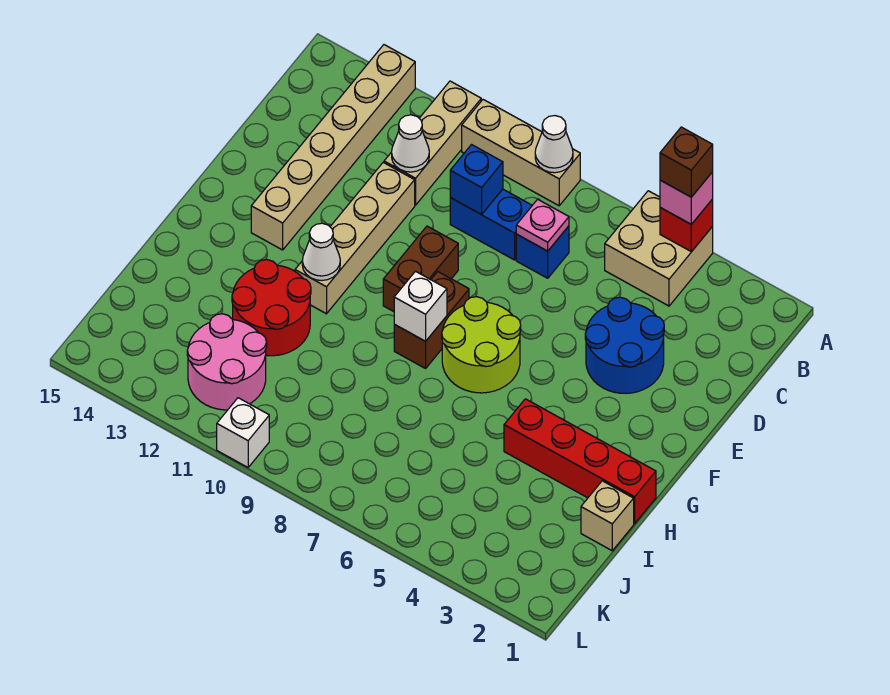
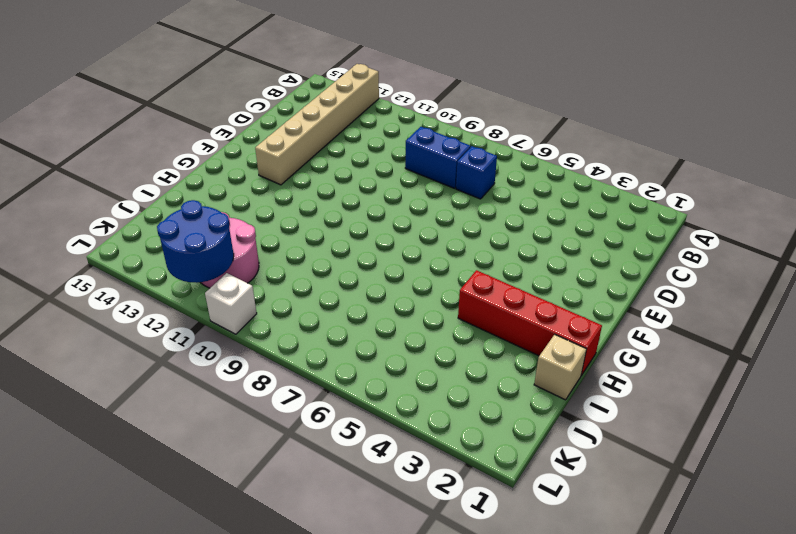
blue 2x2 round brick [157,200,234,283] -> blue 2x2 round brick moved to [585,297,664,393]
none -> tan 2x2 brick [605,191,713,306]
none -> tan 1x3 brick [462,100,580,206]
none -> tan 1x3 brick [384,81,481,205]

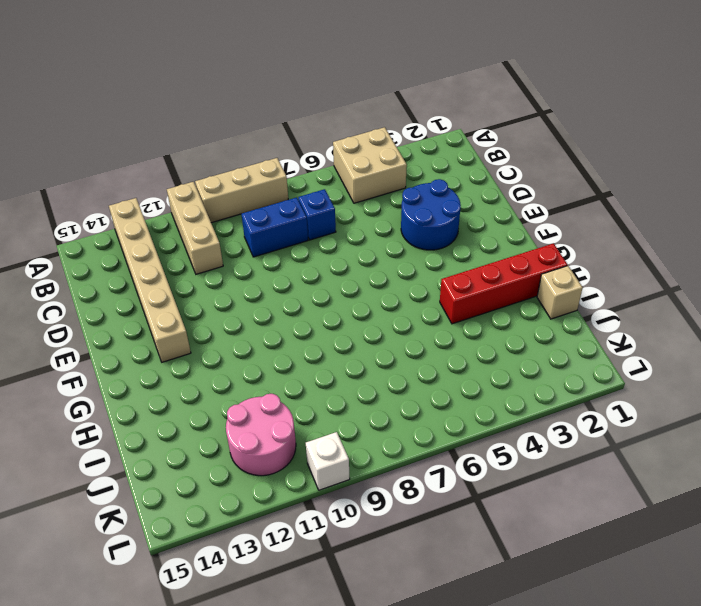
none -> tan 1x4 brick [295,163,415,314]
none -> brown 1x2 brick [383,226,458,312]
none -> lime 2x2 round brick [442,297,521,393]

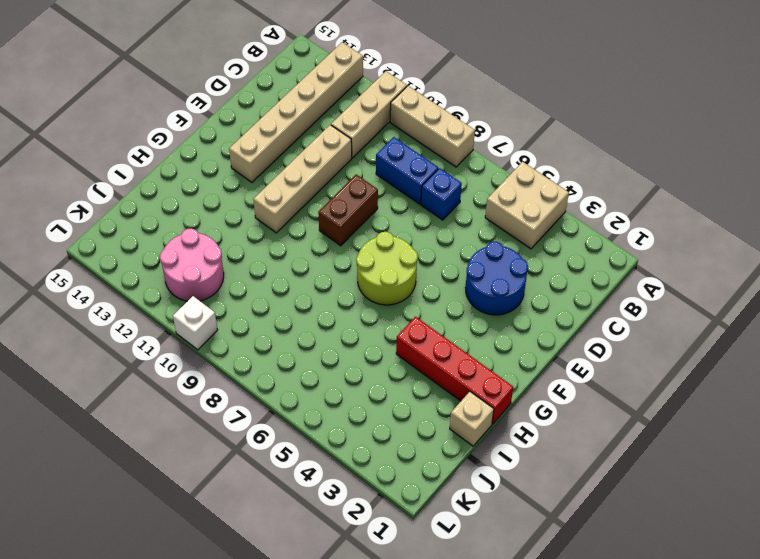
none -> brown 1x2 brick [394,272,469,368]
none -> red 2x2 round brick [232,260,311,356]
none -> red 1x1 brick [660,199,713,252]

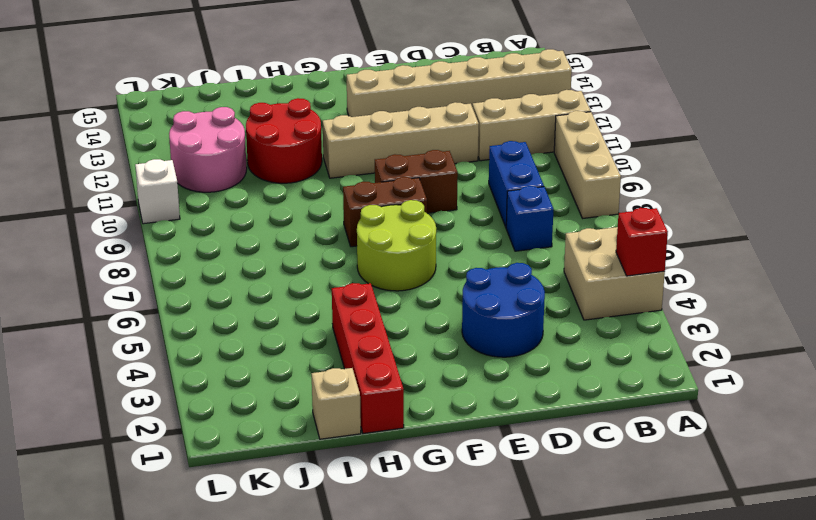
none -> white 1x1 cone [535,116,573,173]
none -> pink 1x1 plate [516,199,569,251]
none -> blue 1x1 brick [450,145,503,215]

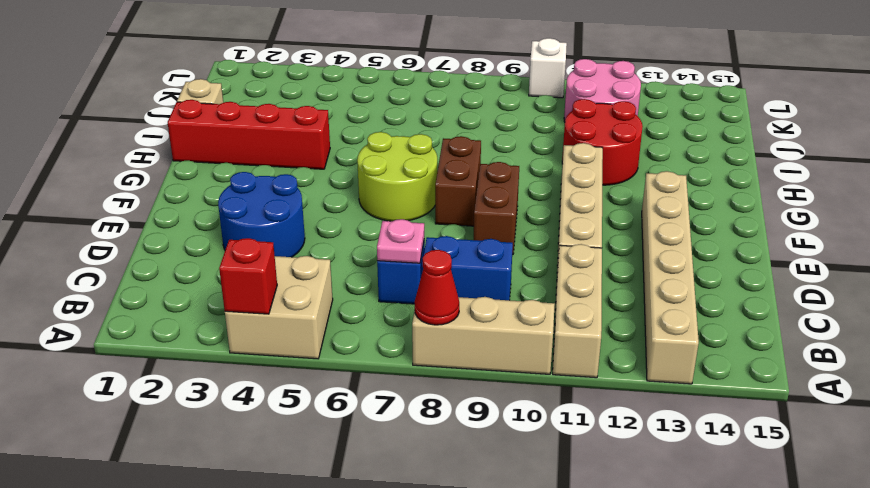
red 1x1 cone [415,250,459,325] -> white 1x1 cone [535,116,573,173]
none -> blue 1x1 brick [450,145,503,215]
none -> white 1x1 cone [392,115,429,172]
none -> white 1x1 brick [394,271,447,341]

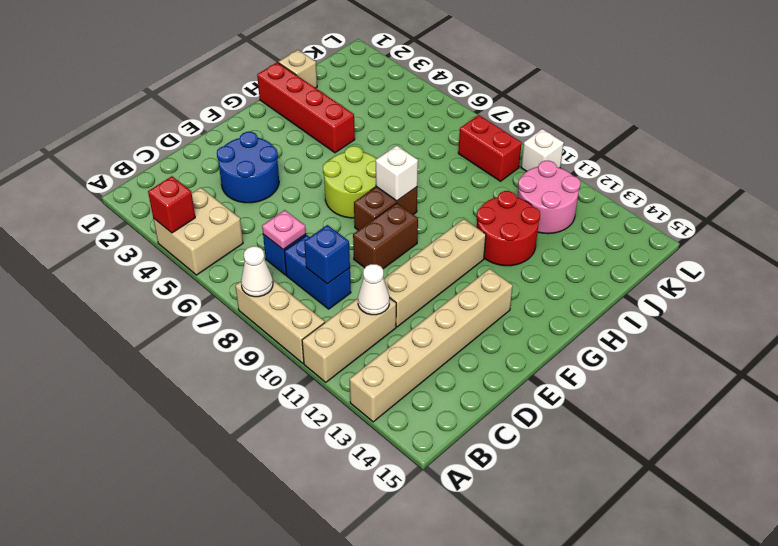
red 1x2 brick [458,115,522,181] -> none
none -> white 1x1 cone [302,223,340,280]
none -> pink 1x1 brick [660,172,713,224]
none -> brown 1x1 brick [660,127,713,197]

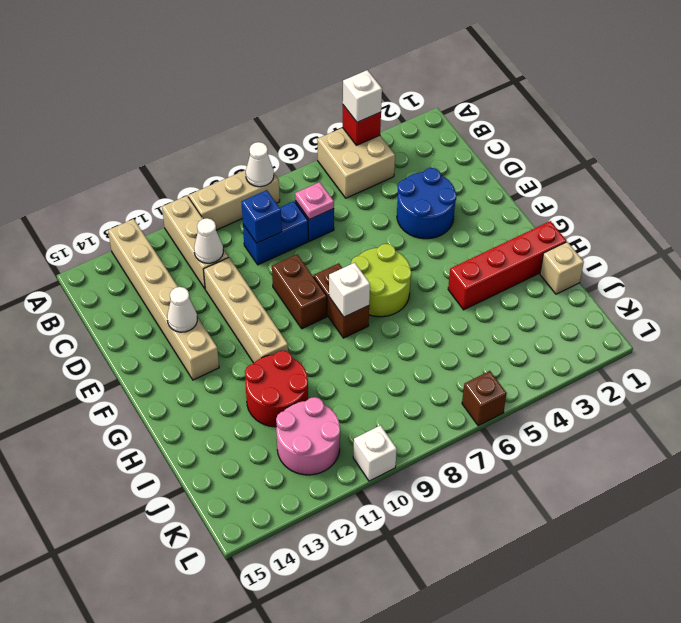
white 1x1 brick [343,70,382,122] -> pink 1x1 brick [660,172,713,224]
white 1x1 cone [167,287,197,332] -> white 1x1 cone moved to [302,223,340,280]
brown 1x1 brick [462,371,507,426] -> brown 1x1 brick moved to [660,127,713,197]

